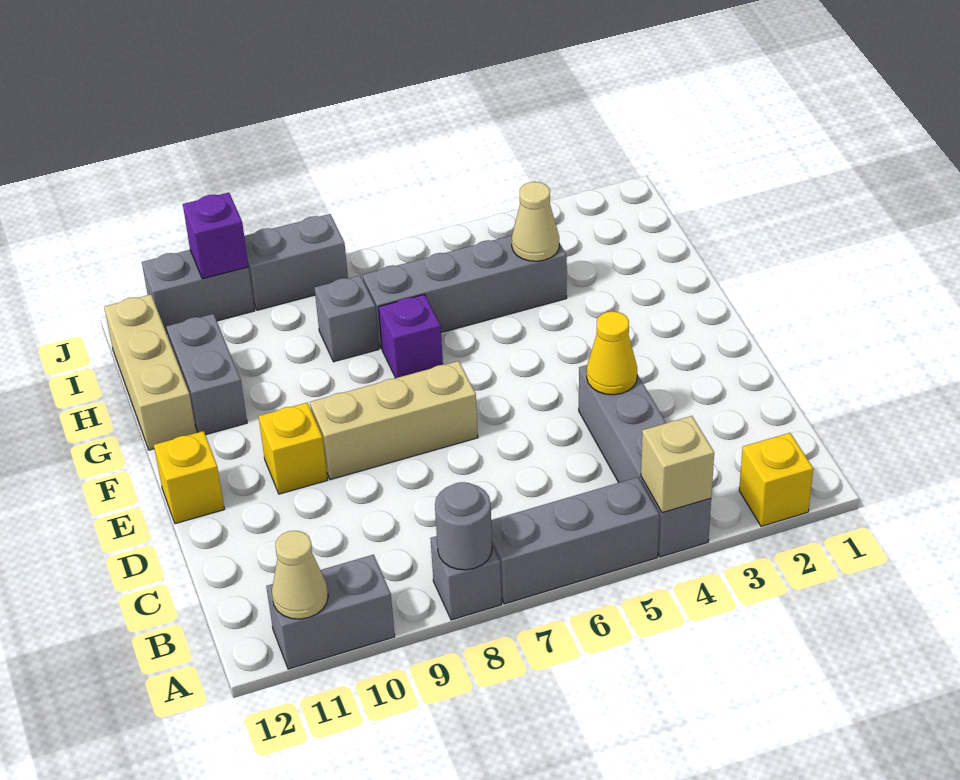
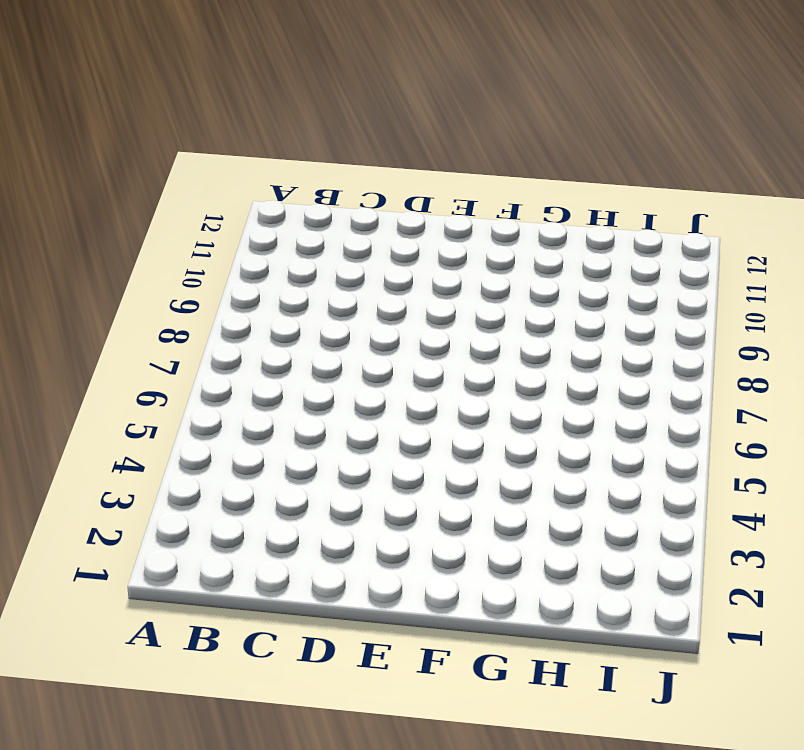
none -> yellow 1x1 brick [739,433,813,526]
none -> grey 1x4 brick [579,365,711,557]
none -> grey 1x3 brick [491,477,659,604]

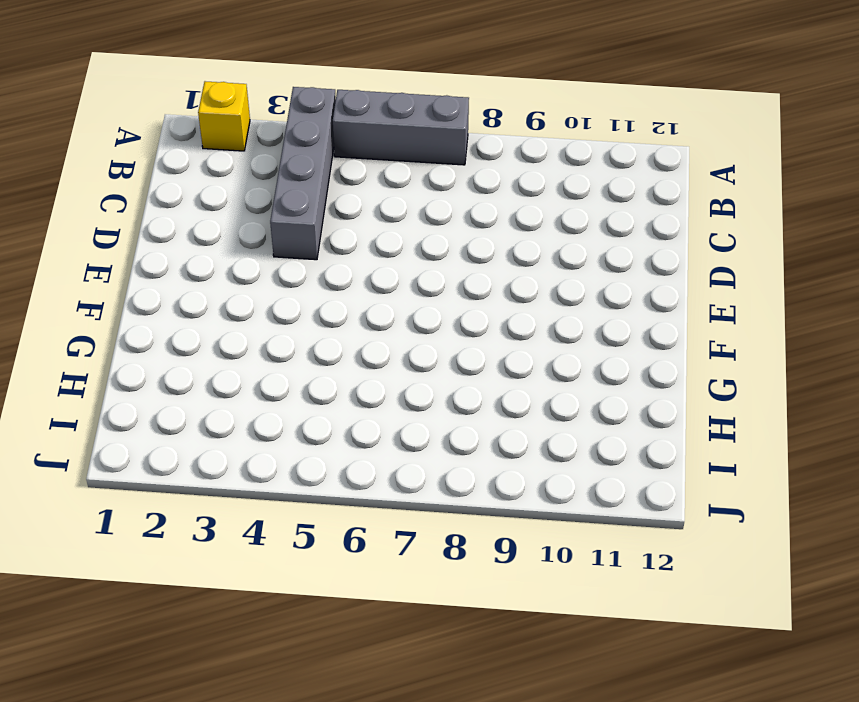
none -> grey 1x1 brick [431,536,502,620]
none -> grey 1x2 brick [266,555,395,669]
none -> tan 1x3 brick [310,361,478,480]

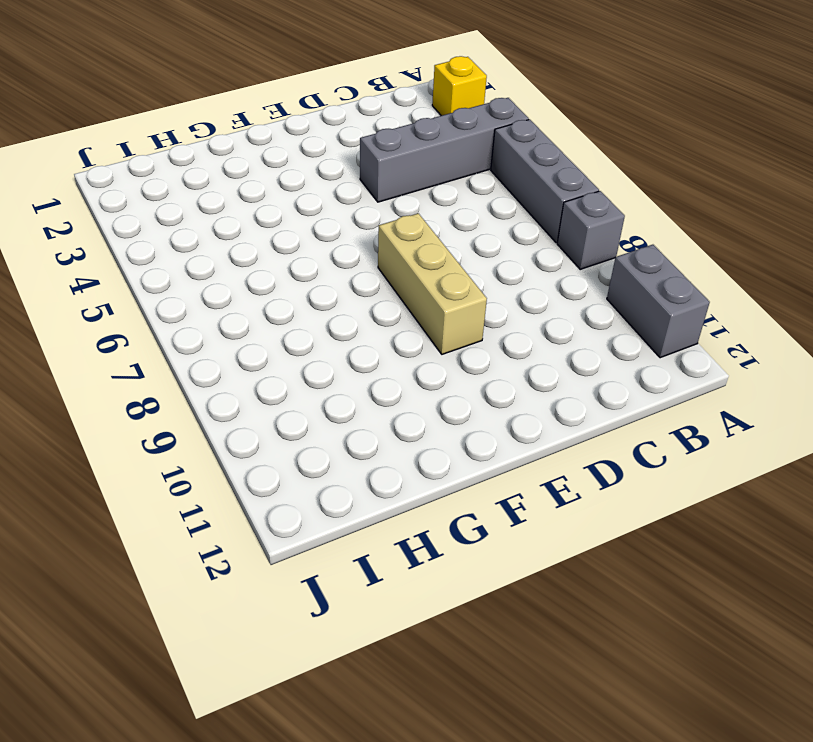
none -> yellow 1x1 brick [259,403,327,494]
none -> yellow 1x1 brick [154,431,224,524]
none -> purple 1x1 brick [379,294,443,378]

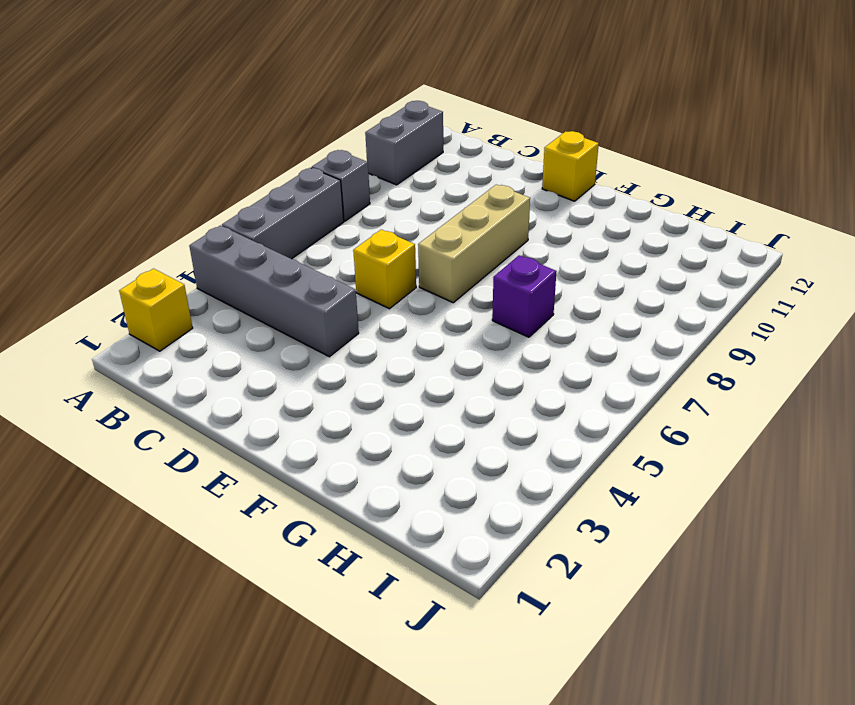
yellow 1x1 brick [353,230,416,309] -> yellow 1x1 brick moved to [259,403,327,494]
none -> grey 1x2 brick [166,314,247,435]
none -> tan 1x3 brick [104,295,196,450]
none -> grey 1x4 brick [363,235,567,349]

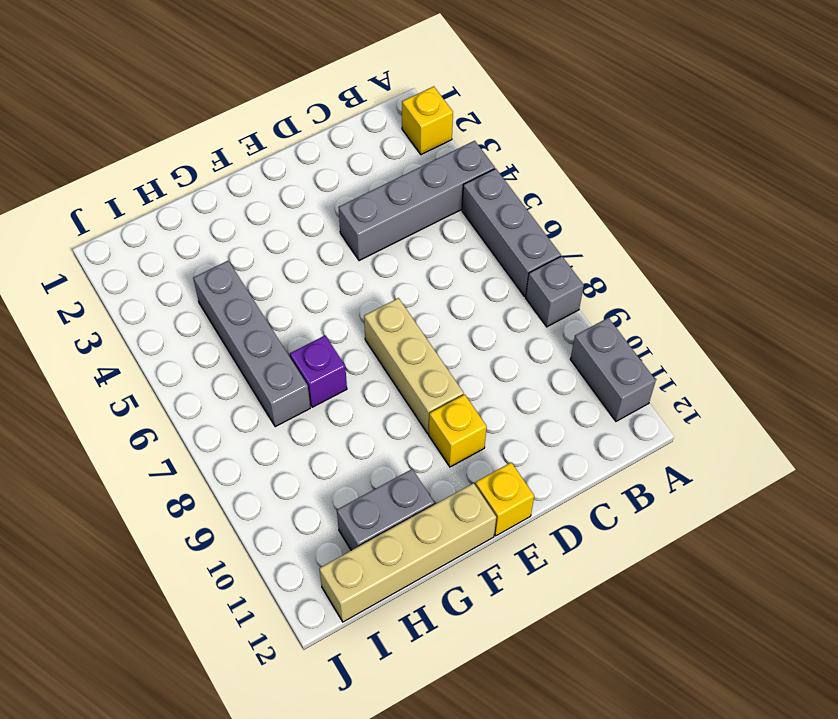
tan 1x4 brick [319,483,496,622] -> tan 1x3 brick [104,295,196,450]
none -> grey 1x1 brick [314,275,379,362]
none -> grey 1x2 brick [244,214,348,310]
none -> grey 1x2 brick [142,250,255,334]

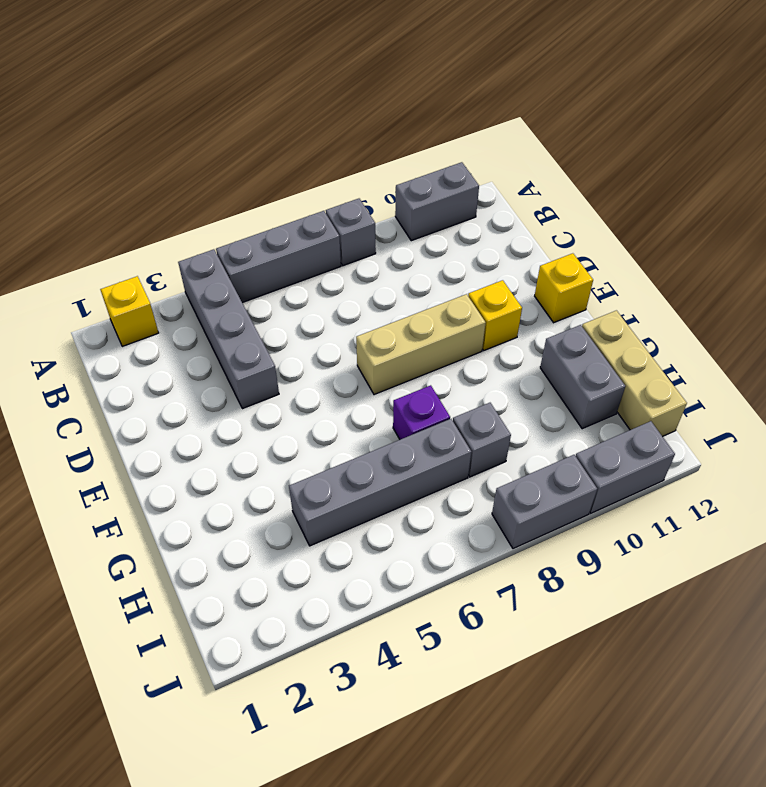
none -> tan 1x1 brick [641,416,714,513]
none -> grey 1x1 round brick [435,482,492,570]
none -> tan 1x1 cone [272,531,328,619]

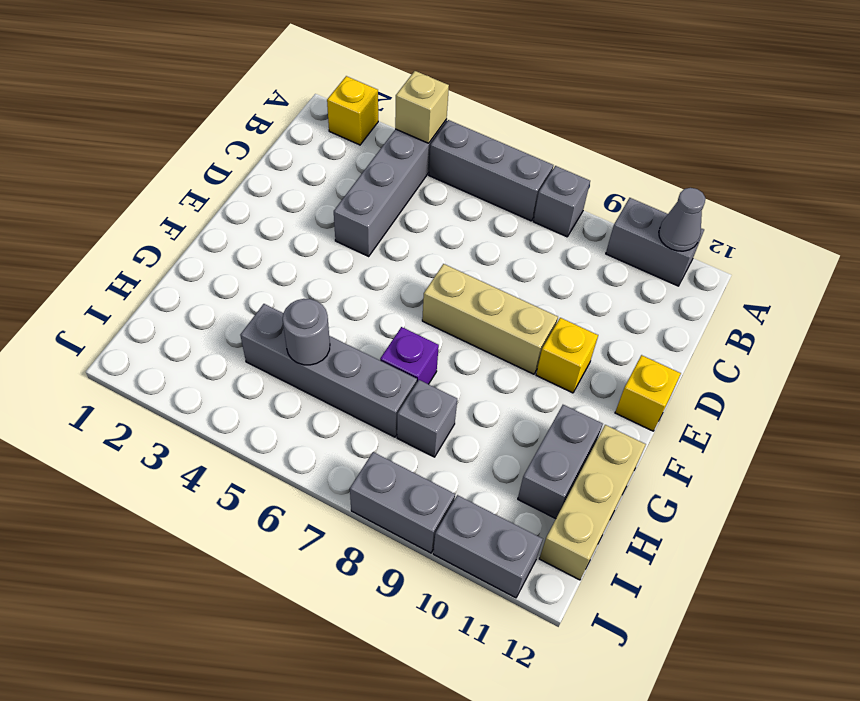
grey 1x1 cone [659,188,705,251] -> tan 1x1 cone [272,531,328,619]
grey 1x1 round brick [283,299,330,365] -> grey 1x1 round brick moved to [435,482,492,570]
none -> yellow 1x1 cone [587,311,637,395]
none -> tan 1x1 cone [512,182,559,261]
none -> purple 1x1 brick [183,193,248,279]

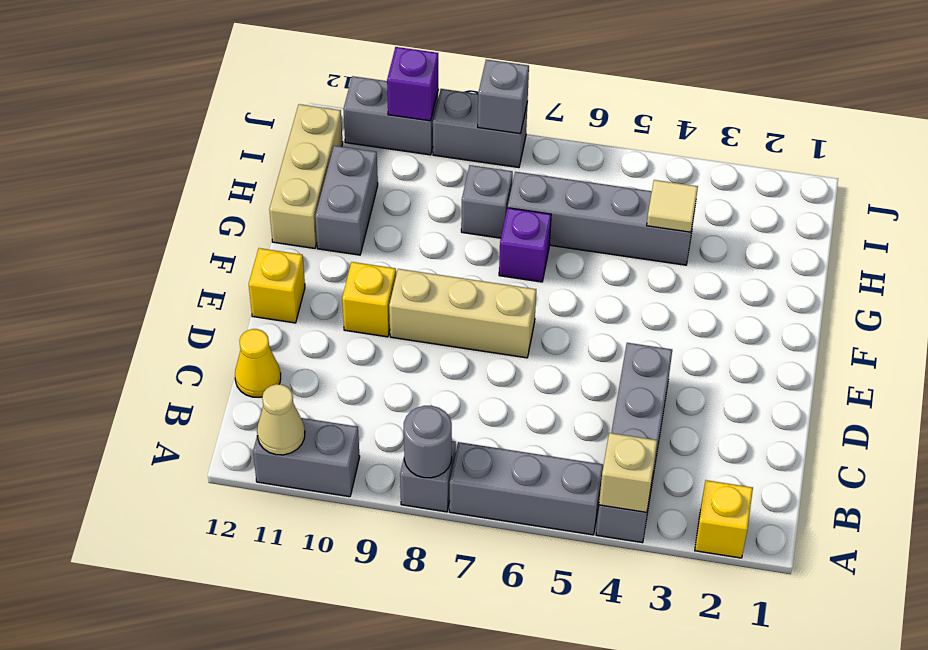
yellow 1x1 cone [235,329,281,397] -> yellow 1x1 cone moved to [587,311,637,395]
tan 1x1 tile [647,180,698,232] -> tan 1x1 cone [512,182,559,261]
grey 1x1 brick [478,60,529,134] -> none

